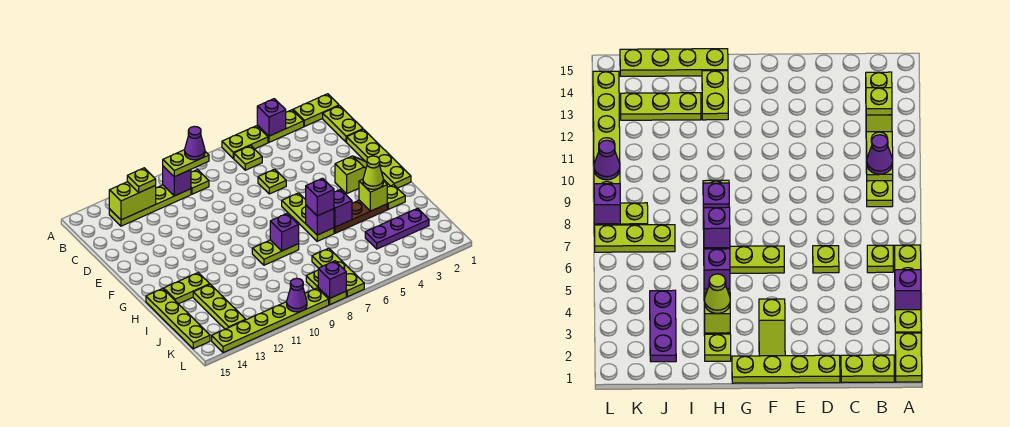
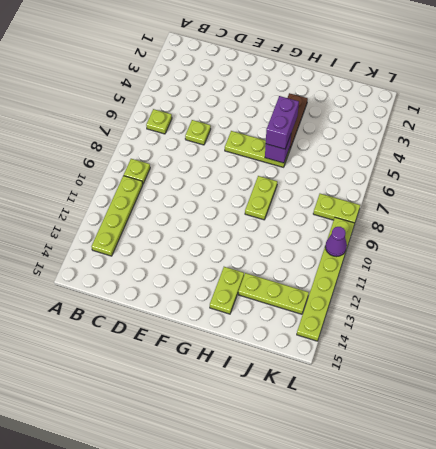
purple 1x2 brick [266,96,299,149] -> purple 1x1 brick [306,178,334,216]
none -> lime 1x2 plate [293,94,339,127]
none -> lime 1x2 plate [257,110,304,142]
none -> lime 1x2 plate [222,126,268,158]
none -> lime 1x2 plate [323,106,363,142]

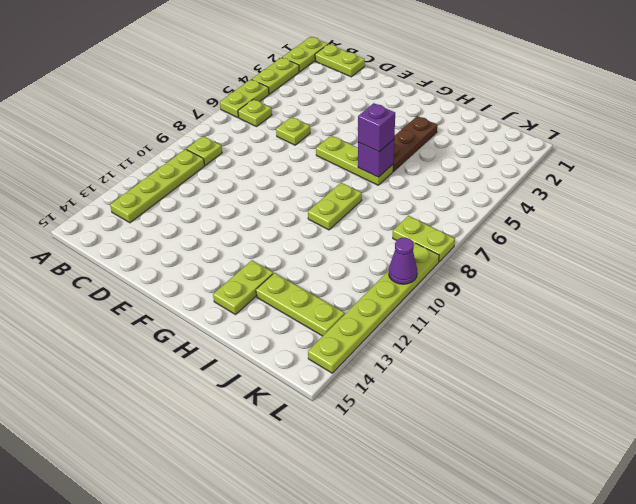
none -> lime 1x4 plate [347,129,411,188]
none -> lime 1x2 slope [335,156,367,194]
none -> lime 1x1 plate [387,185,405,209]
none -> lime 1x4 plate [146,288,210,349]

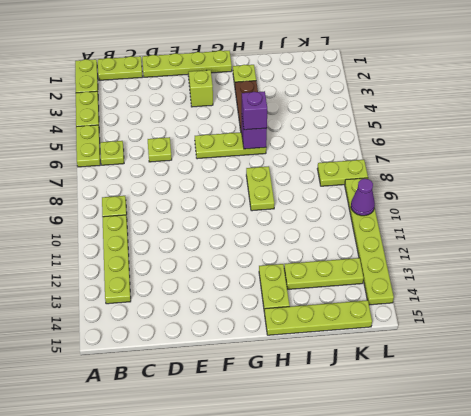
none -> purple 1x3 plate [365,208,429,249]
none -> lime 1x3 plate [312,248,364,297]
none -> purple 1x1 brick [257,99,286,136]
none -> purple 1x1 brick [163,166,191,196]

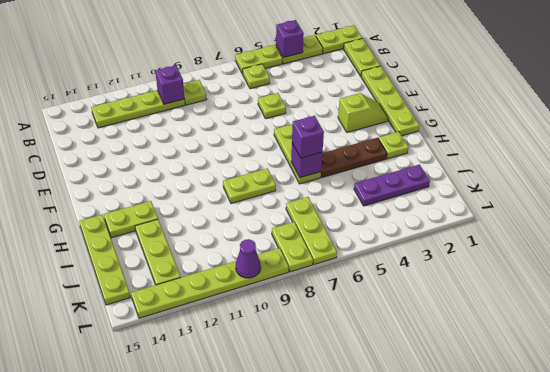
none -> lime 1x2 brick [109,182,156,220]
none -> lime 1x1 brick [359,179,387,211]
none -> purple 1x1 brick [334,189,352,227]
none -> purple 1x1 brick [270,214,299,251]

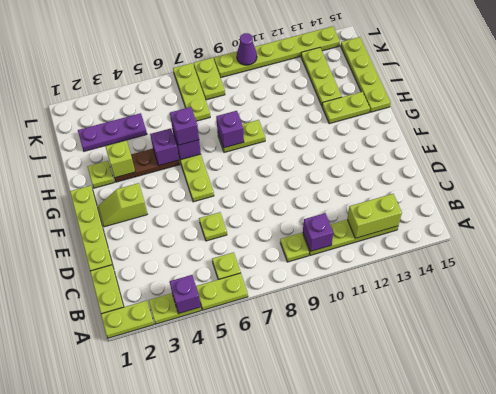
none -> purple 1x1 brick [318,261,346,298]
none -> lime 1x2 plate [163,150,209,177]
none -> lime 1x1 plate [127,168,156,193]
none -> lime 1x1 cone [363,156,383,189]

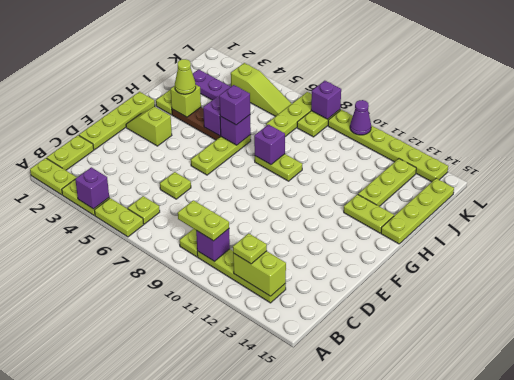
lime 1x3 slope [231,63,292,116] -> none
none -> purple 1x1 cone [185,126,205,160]

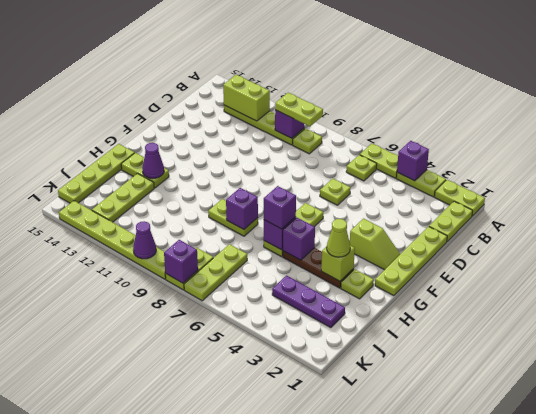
purple 1x1 cone [142,143,164,178] -> purple 1x1 cone moved to [185,126,205,160]
none -> lime 1x1 plate [127,168,156,193]

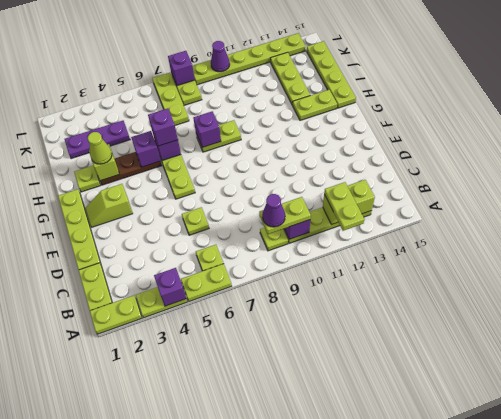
lime 1x2 plate [324,182,364,231] -> lime 1x1 plate [127,168,156,193]

